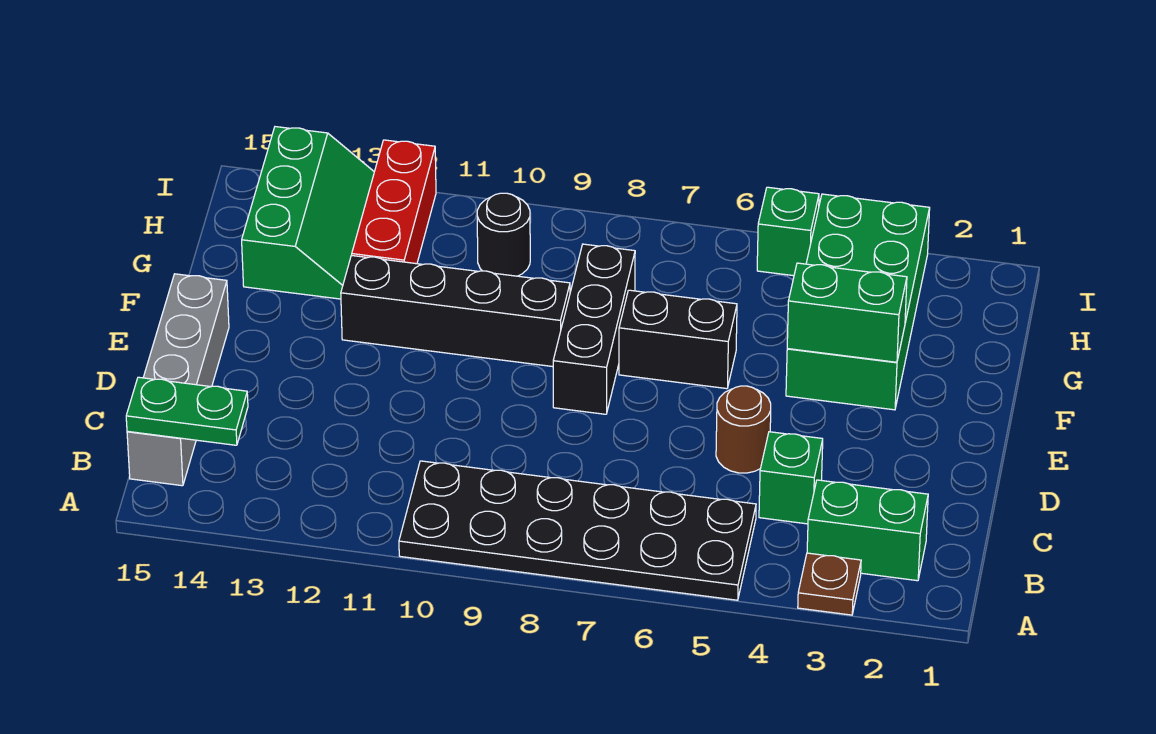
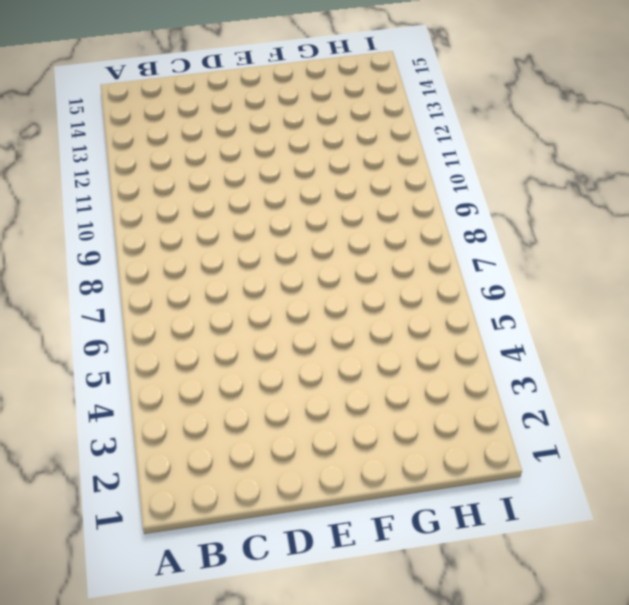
none -> brown 1x1 plate [798,553,861,615]
none -> black 2x6 plate [399,461,756,600]
none -> green 1x2 brick [807,480,928,581]

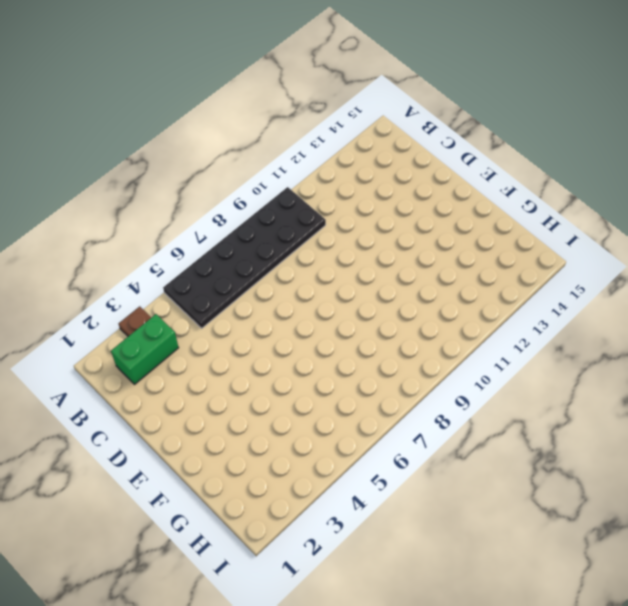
none -> grey 1x4 brick [127,274,229,486]
none -> green 1x1 brick [759,432,823,524]
none -> brown 1x1 round brick [716,386,771,473]

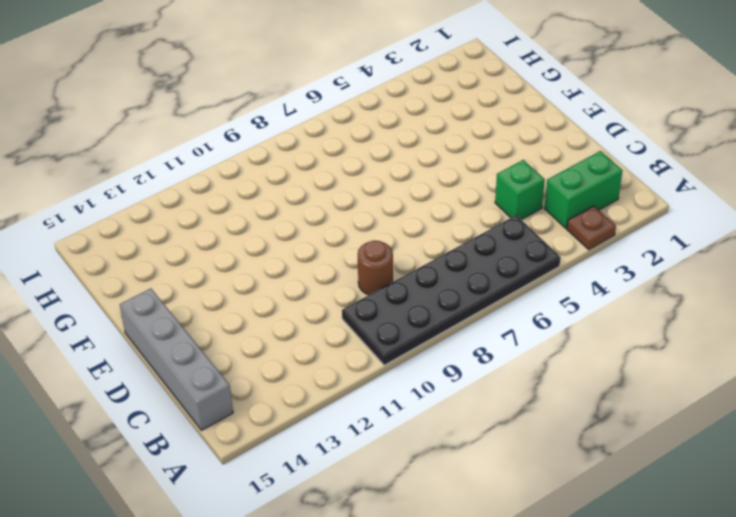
brown 1x1 round brick [358,241,393,295] -> brown 1x1 round brick moved to [716,386,771,473]
none -> black 1x3 brick [553,244,635,414]
none -> green 2x4 brick [786,194,930,410]
none -> black 1x2 brick [619,290,737,389]

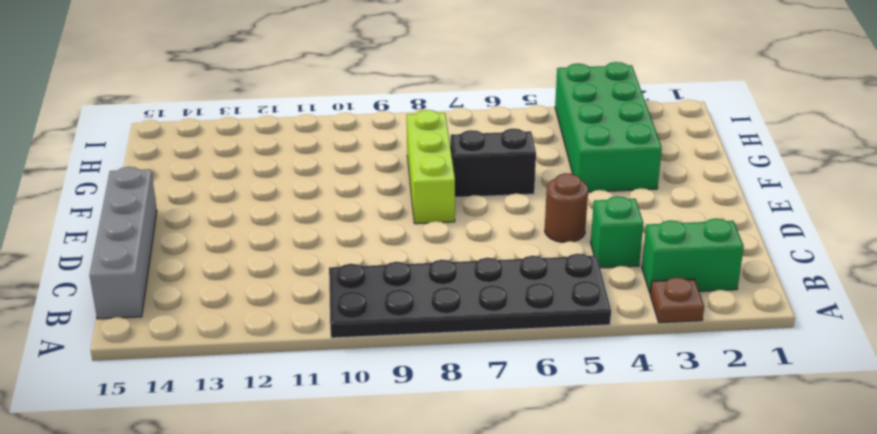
lime 1x3 brick [407,110,455,224] -> black 1x3 brick [553,244,635,414]
none -> black 1x4 brick [341,255,570,367]
none -> red 1x3 brick [352,140,436,264]
none -> green 2x3 slope [242,127,374,299]

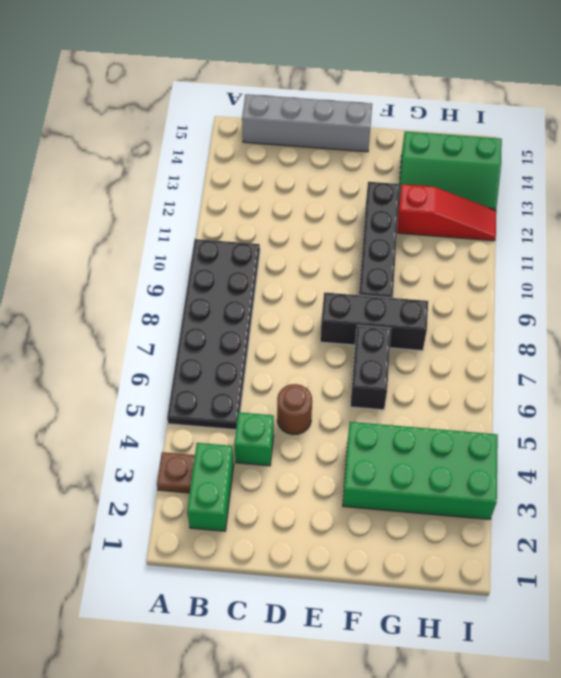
red 1x3 slope [397,184,496,241] -> red 1x3 brick [352,140,436,264]
none -> black 1x1 round brick [477,193,530,276]
none -> green 1x1 brick [757,187,819,276]
none -> green 1x2 plate [126,377,248,445]

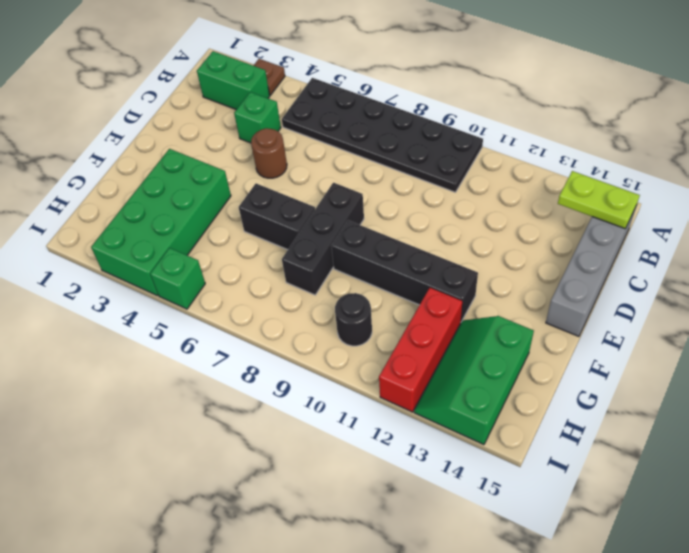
lime 1x2 plate [558,171,640,229] -> green 1x2 plate [126,377,248,445]
none -> green 1x2 brick [787,263,907,362]

